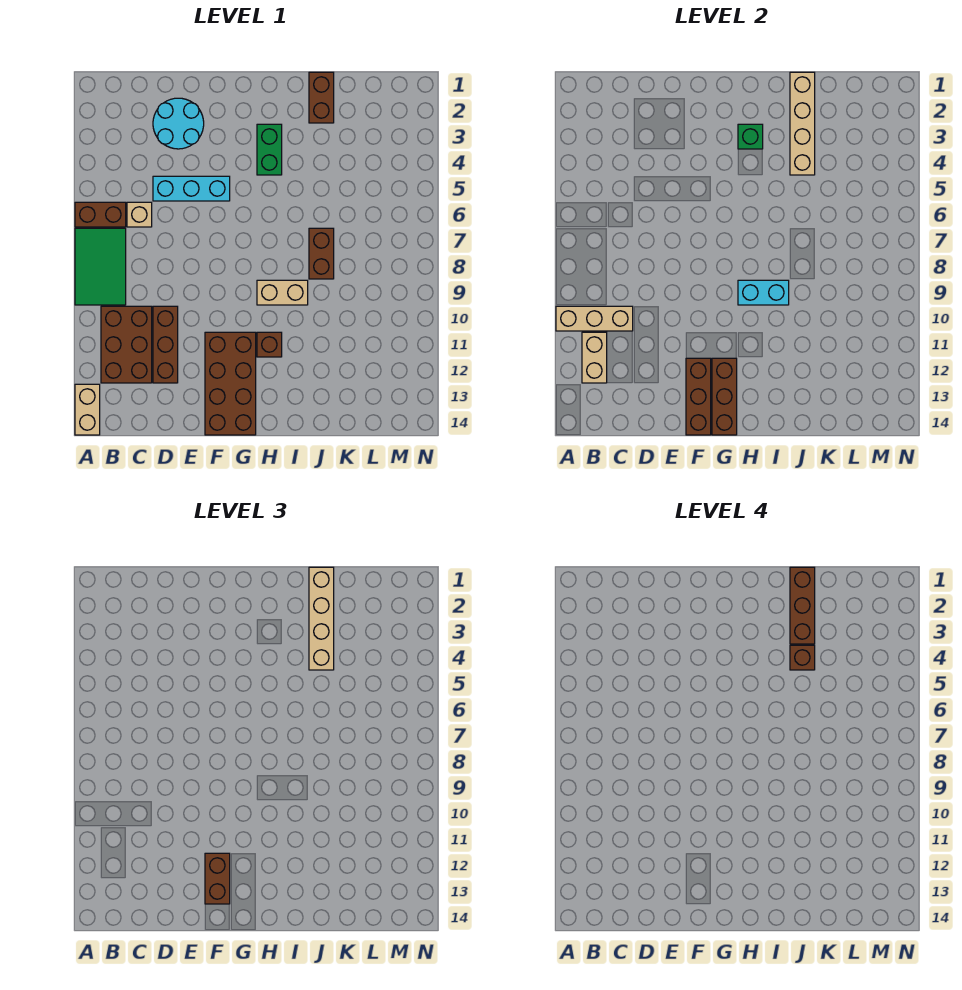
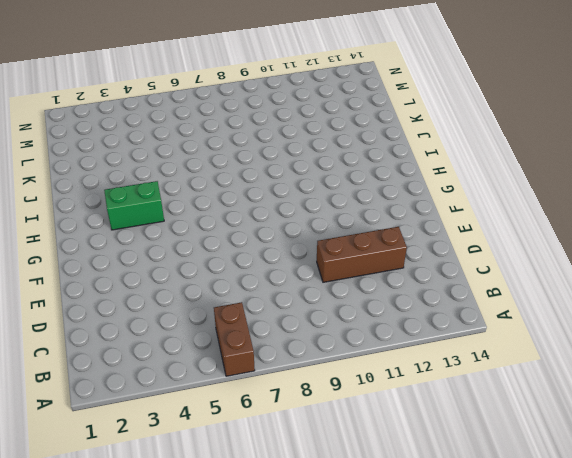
none -> green 2x3 tile [75,228,126,305]
none -> tan 1x2 brick [75,384,100,435]
none -> brown 2x3 brick [101,306,152,383]

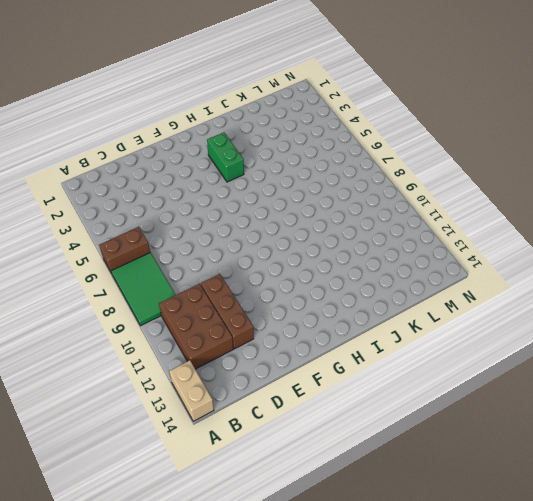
none -> tan 1x1 brick [127,202,152,227]
none -> cyan 2x2 round brick [153,98,204,149]
none -> cyan 1x3 brick [153,176,230,201]

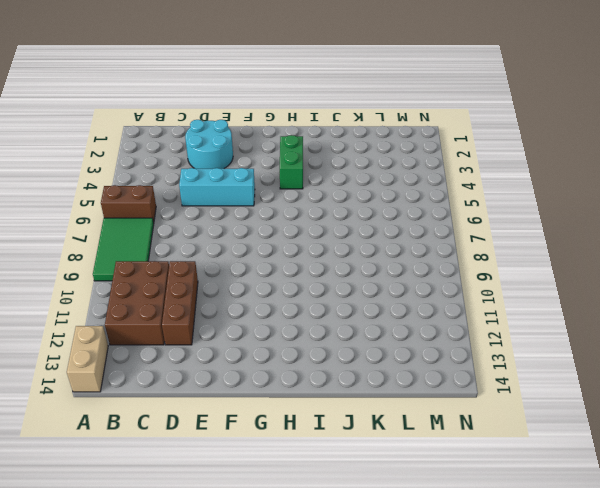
none -> tan 1x1 brick [127,202,152,227]
none -> brown 2x4 brick [205,332,256,435]
none -> tan 1x2 brick [257,280,308,305]

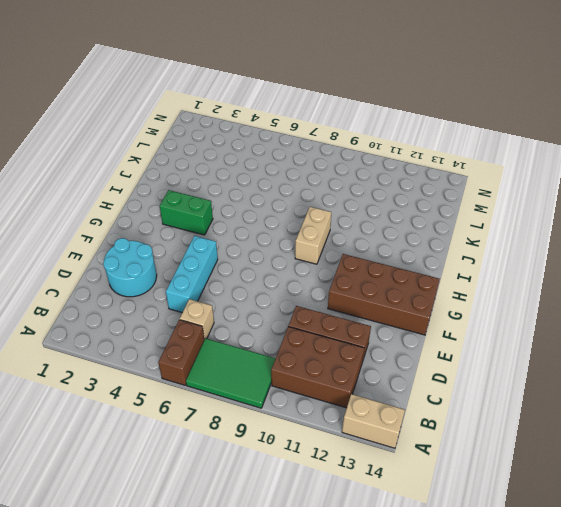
none -> brown 1x1 brick [257,332,282,357]
none -> brown 1x2 brick [309,72,334,123]
none -> brown 1x2 brick [309,228,334,279]

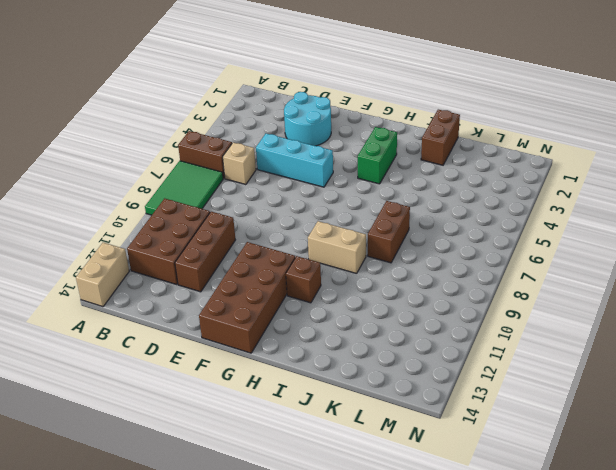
none -> tan 1x3 brick [556,306,633,331]
none -> tan 1x2 brick [582,332,607,383]
none -> brown 1x3 brick [686,358,711,435]

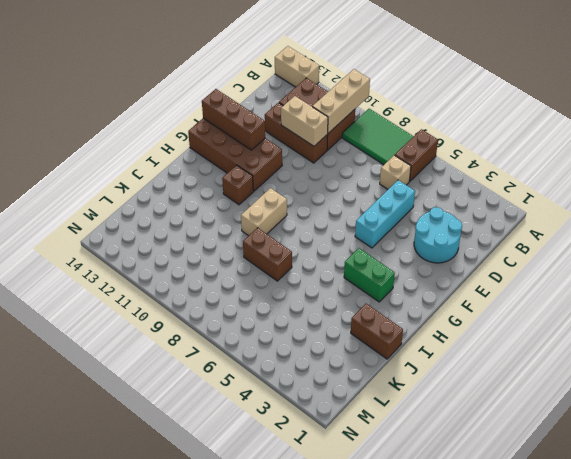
tan 1x2 brick [281,96,328,146] -> tan 1x2 brick moved to [582,332,607,383]
none -> brown 1x3 brick [712,358,737,435]
none -> green 1x1 brick [738,124,763,149]
none -> cyan 1x2 brick [738,280,789,305]

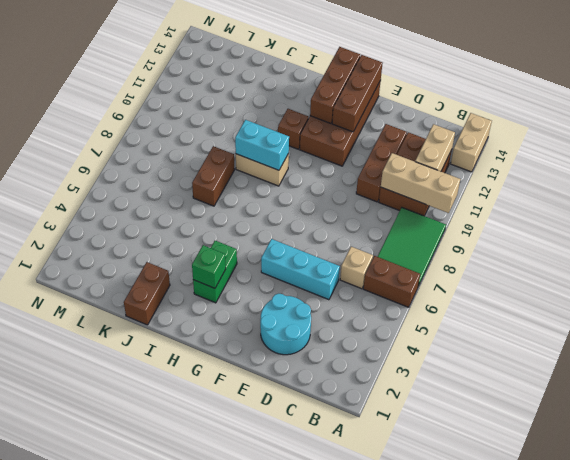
none -> tan 1x4 brick [790,72,815,175]
none -> brown 1x2 brick [205,853,230,904]
none -> tan 1x4 brick [309,567,334,670]

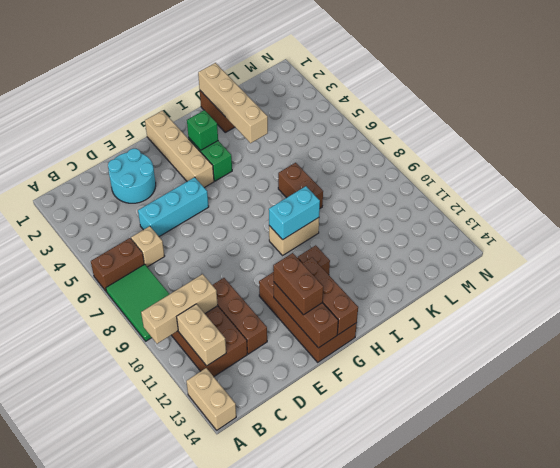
tan 1x4 brick [145,111,214,188] -> tan 1x4 brick moved to [309,567,334,670]
none -> brown 1x3 brick [790,567,815,644]
none -> brown 1x1 brick [790,645,815,670]

